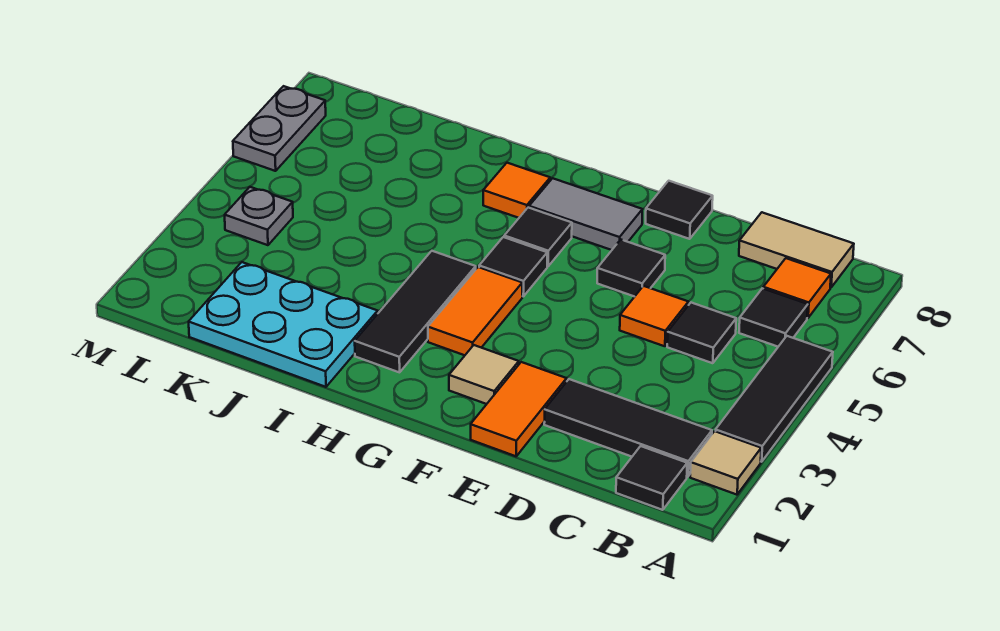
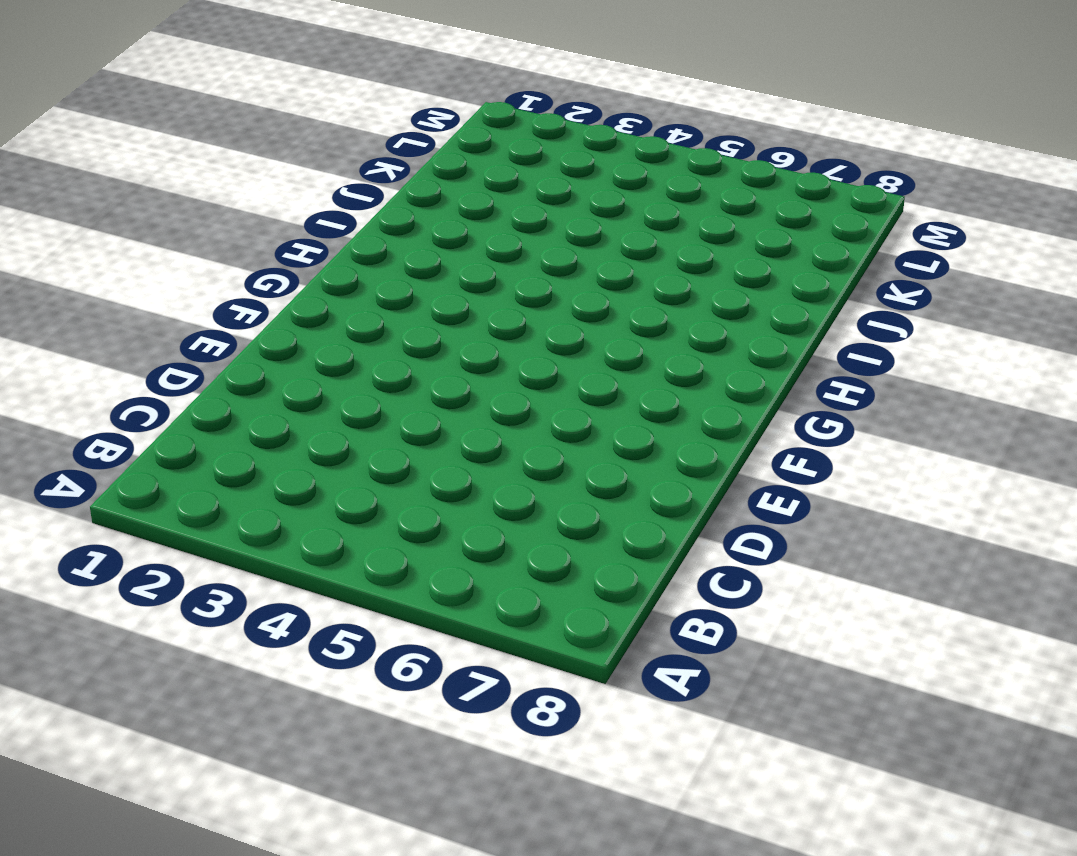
none -> tan 1x1 tile [690,431,761,495]
none -> black 1x3 tile [716,336,833,462]
none -> black 1x1 tile [616,446,687,510]

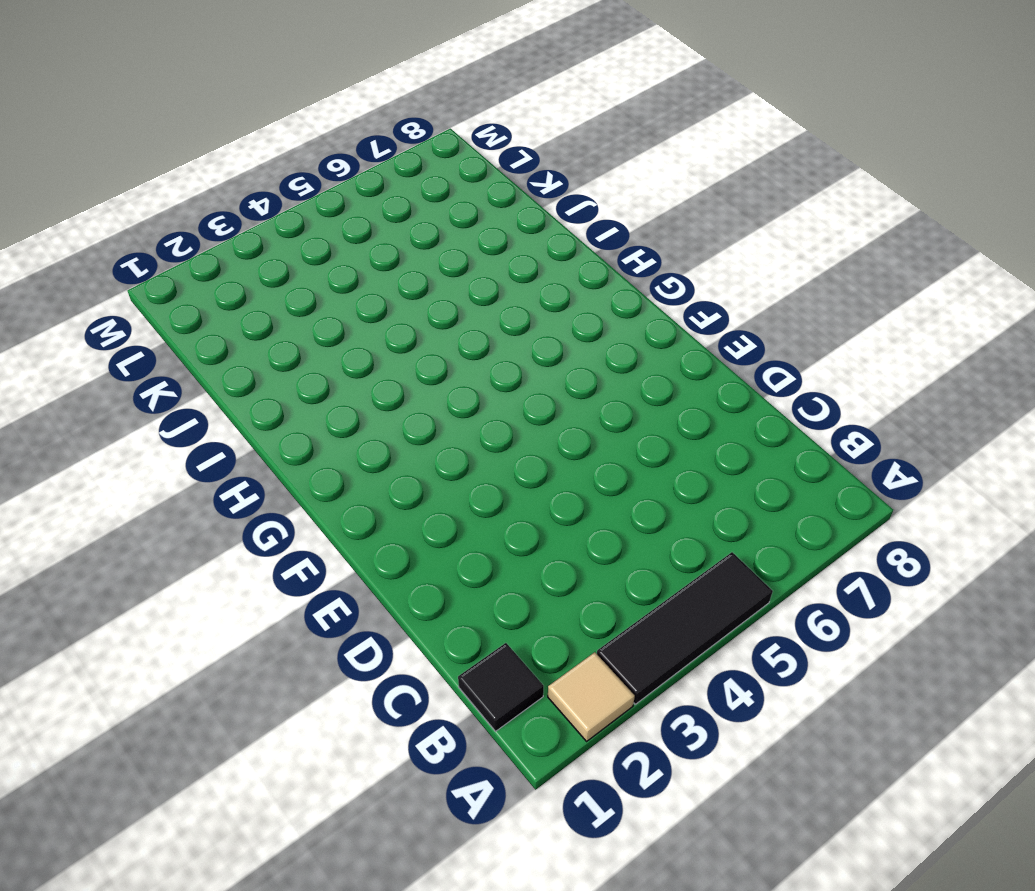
none -> black 1x3 tile [544,379,712,477]
none -> black 1x1 tile [739,288,808,347]
none -> orange 1x1 tile [763,258,831,318]

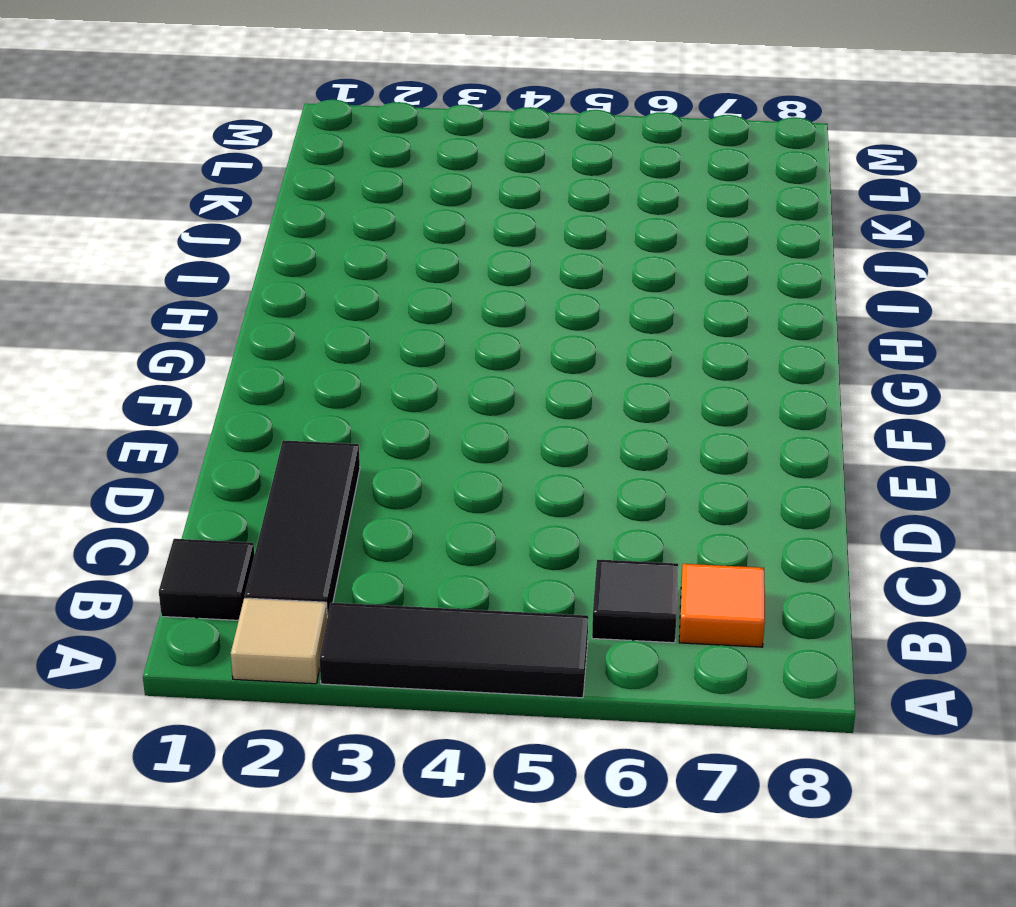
none -> tan 1x2 tile [739,212,854,287]
none -> black 1x1 tile [667,303,736,363]
none -> orange 1x1 tile [620,286,688,346]

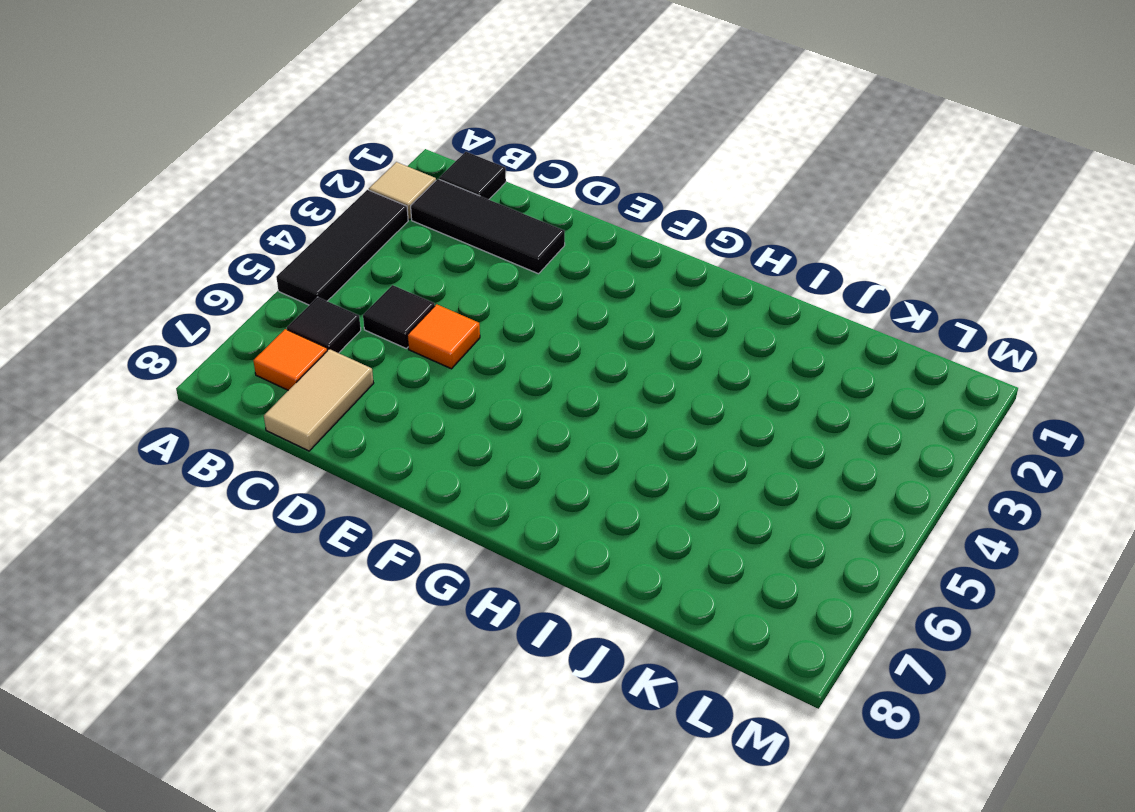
tan 1x2 tile [264,349,374,451] -> tan 1x2 tile turned to [739,212,854,287]
none -> orange 1x2 tile [471,362,567,456]
none -> black 1x1 tile [597,240,665,297]
none -> black 1x1 tile [646,181,713,239]

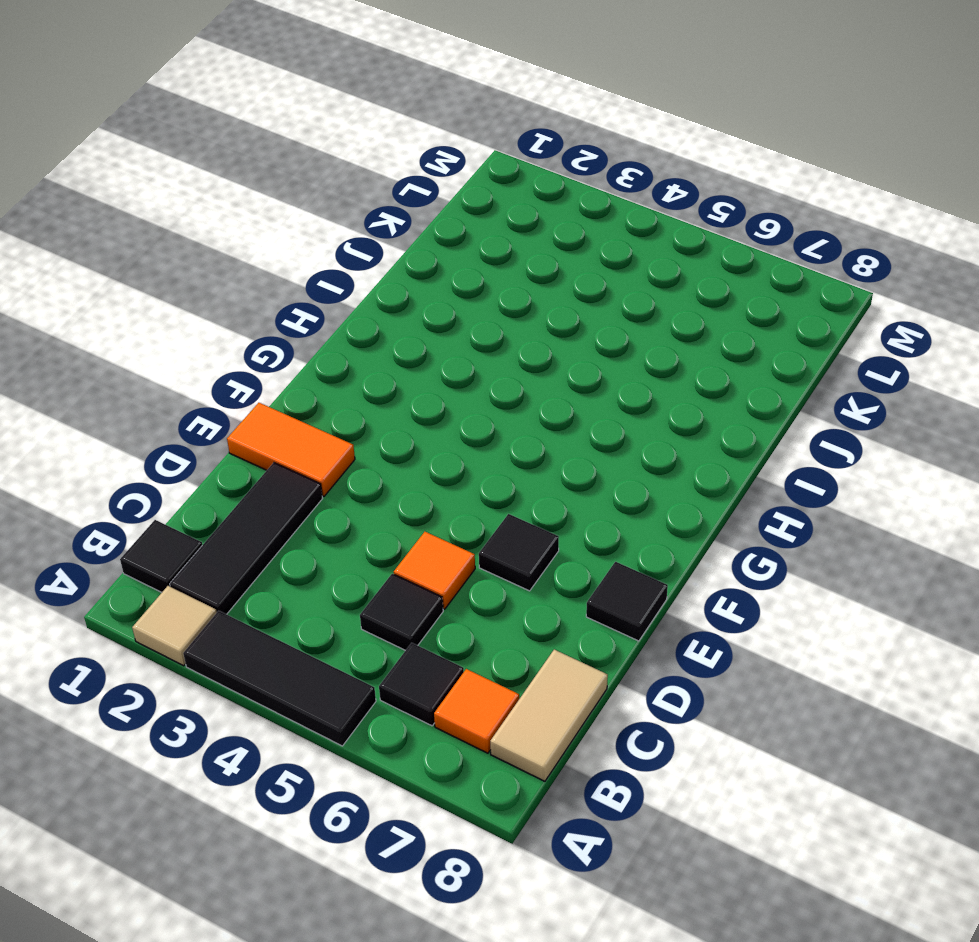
none -> tan 1x1 tile [449,345,519,404]
none -> grey 1x2 tile [529,178,642,250]
none -> orange 1x2 tile [428,267,522,355]

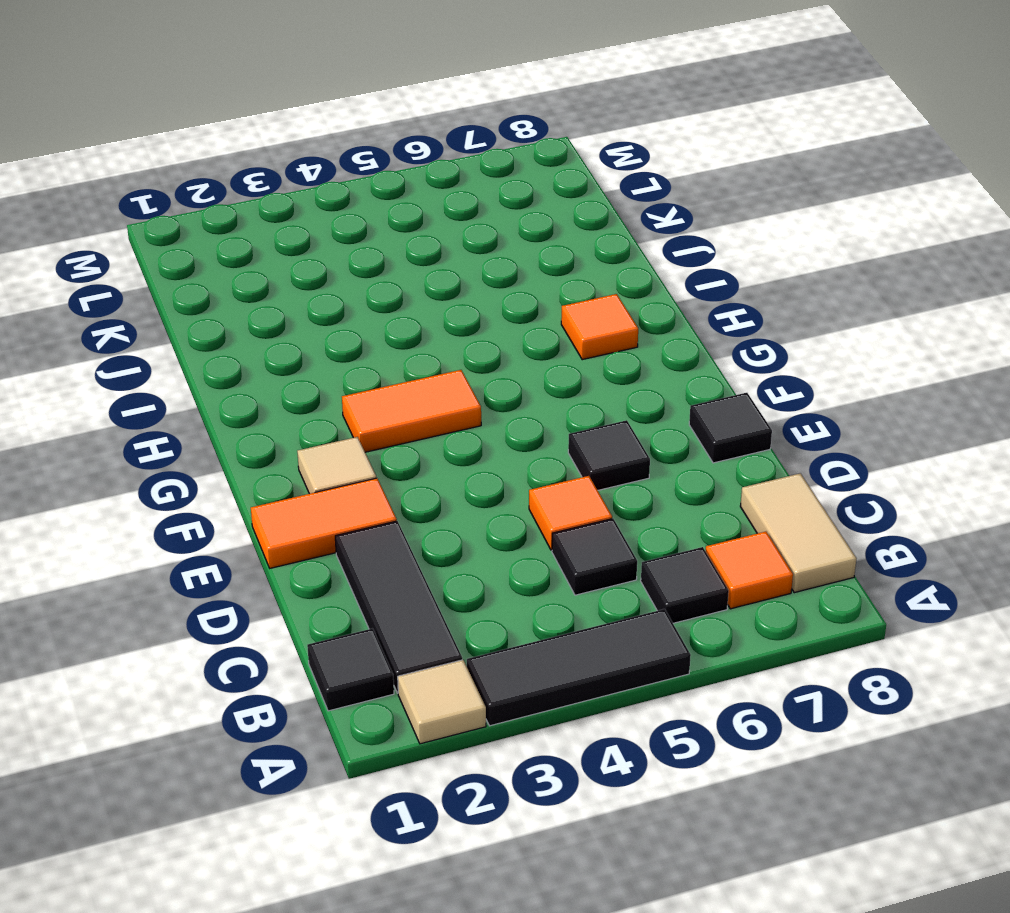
none -> grey 1x2 tile [529,178,642,250]
none -> black 1x1 tile [479,237,547,296]
none -> black 1x1 tile [504,208,572,266]

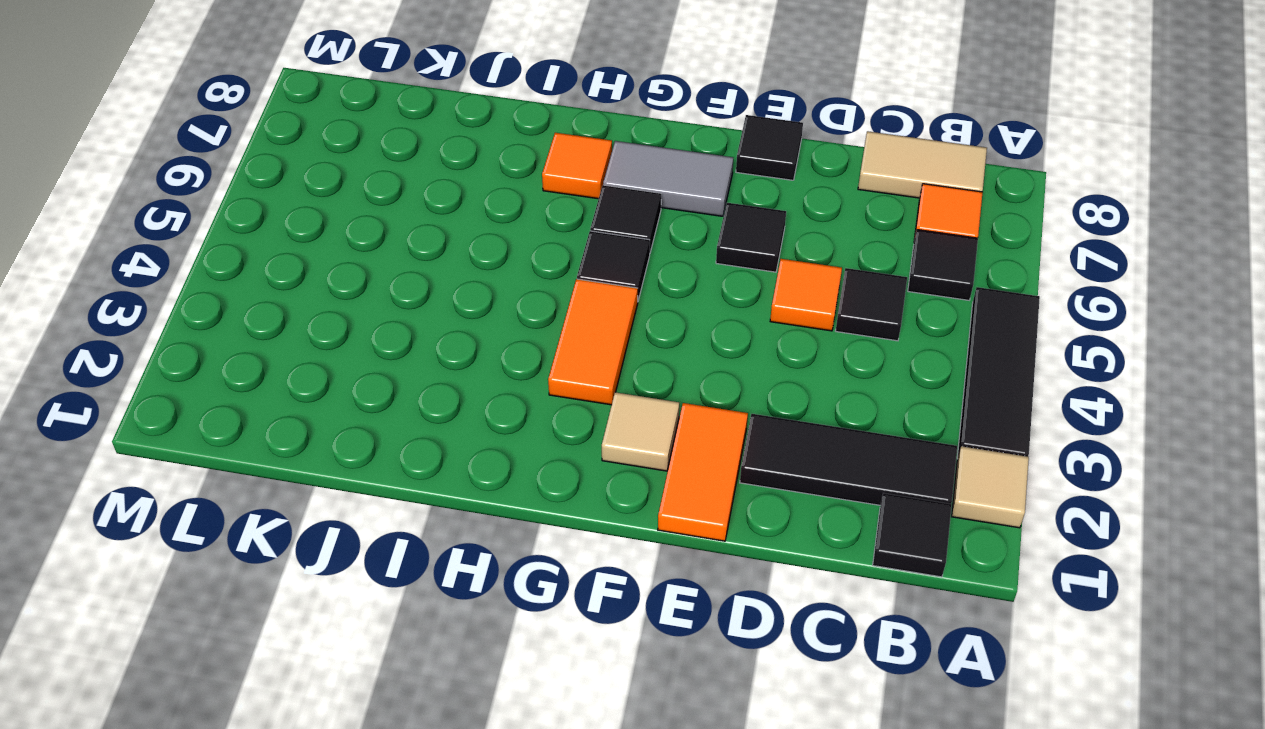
none -> black 1x3 tile [355,251,476,372]
none -> cyan 2x3 plate [189,262,378,387]
none -> grey 1x1 plate [225,187,293,245]

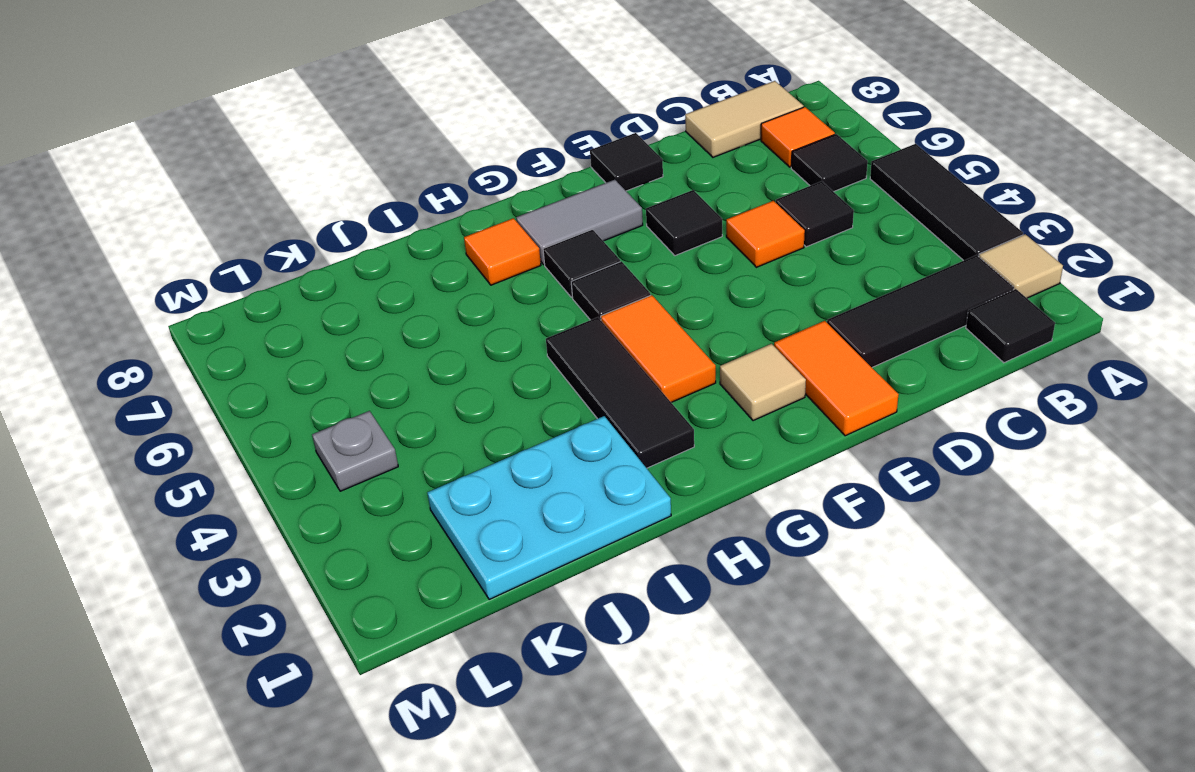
none -> grey 1x2 plate [233,86,326,171]

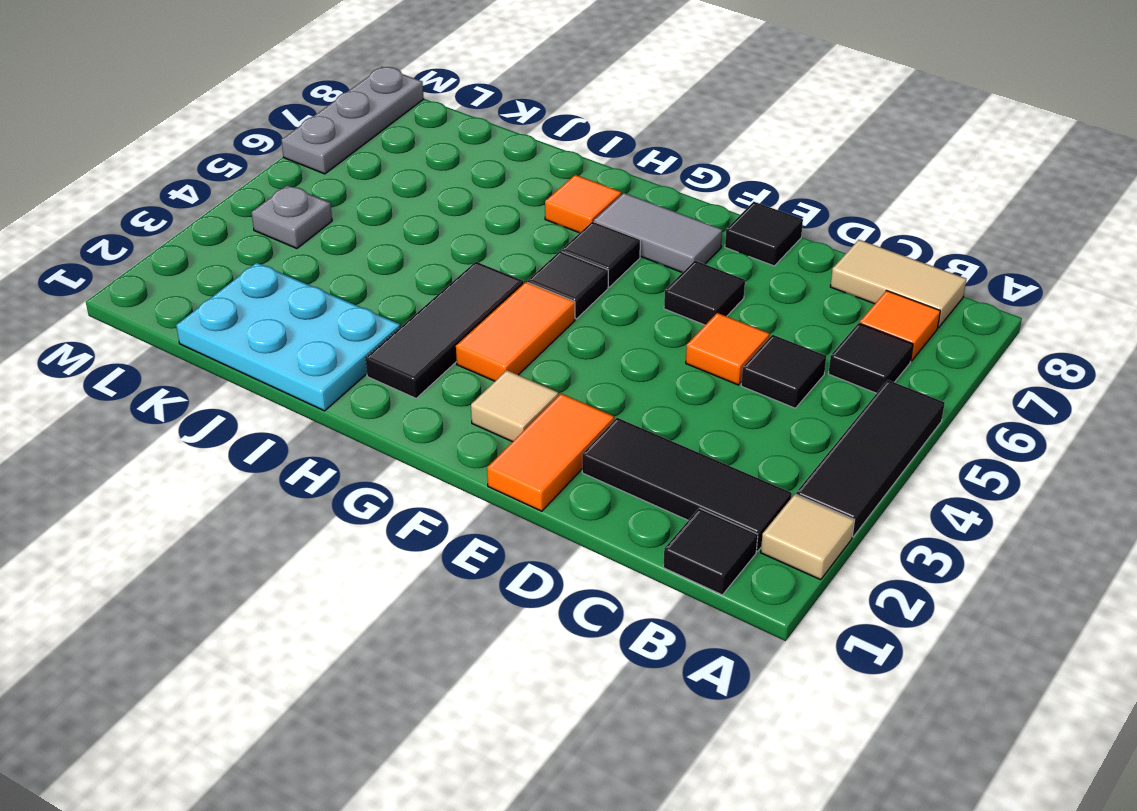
grey 1x3 plate [281,67,424,174] -> grey 1x2 plate [233,86,326,171]

